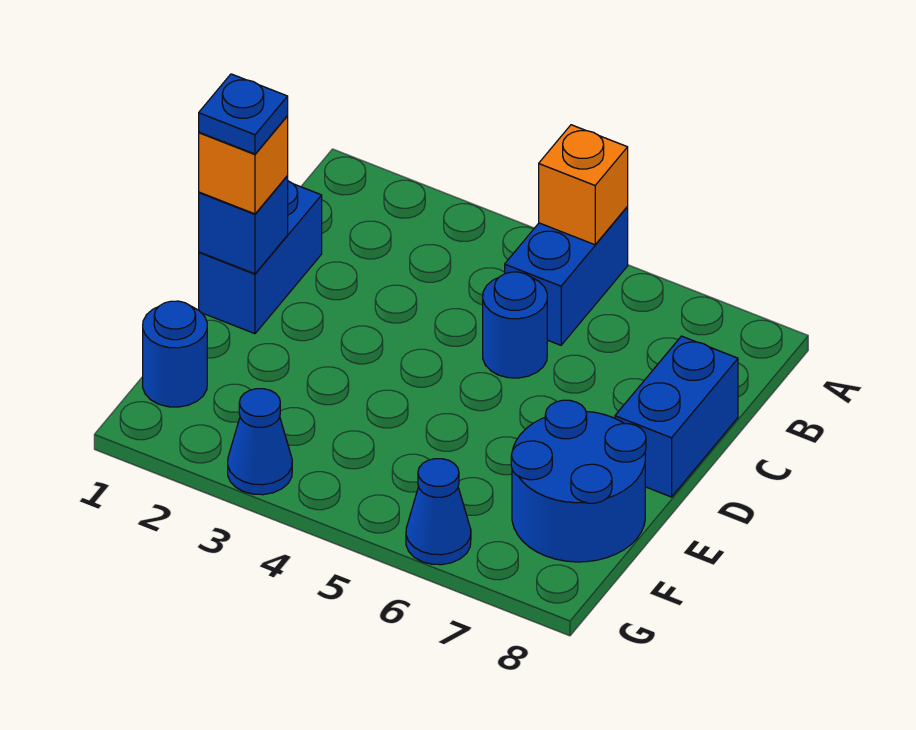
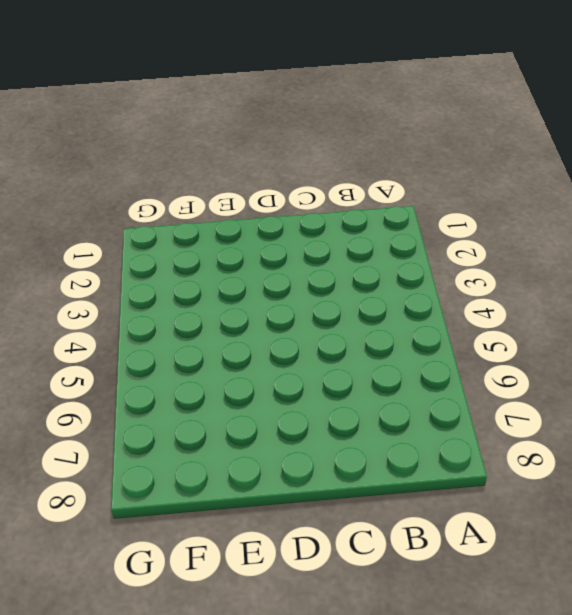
none -> blue 1x2 brick [505,207,628,345]
none -> blue 1x2 brick [199,181,322,334]
none -> blue 1x1 round brick [483,272,547,378]

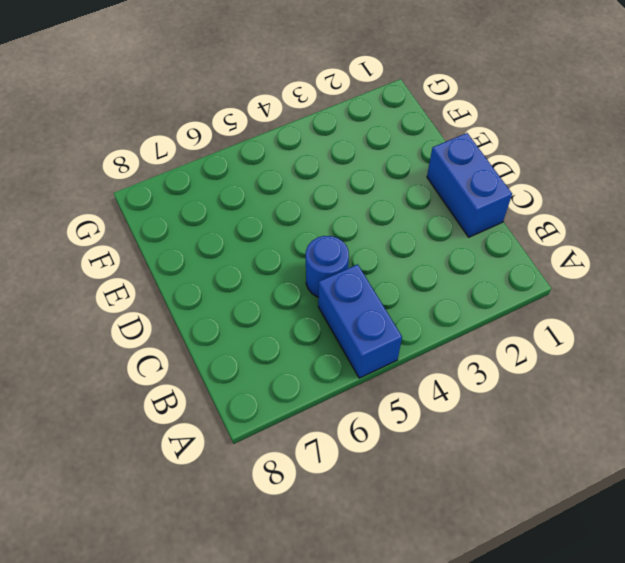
none -> blue 1x2 brick [615,336,738,497]
none -> blue 2x2 round brick [511,400,646,562]
none -> blue 1x1 round brick [143,301,207,407]

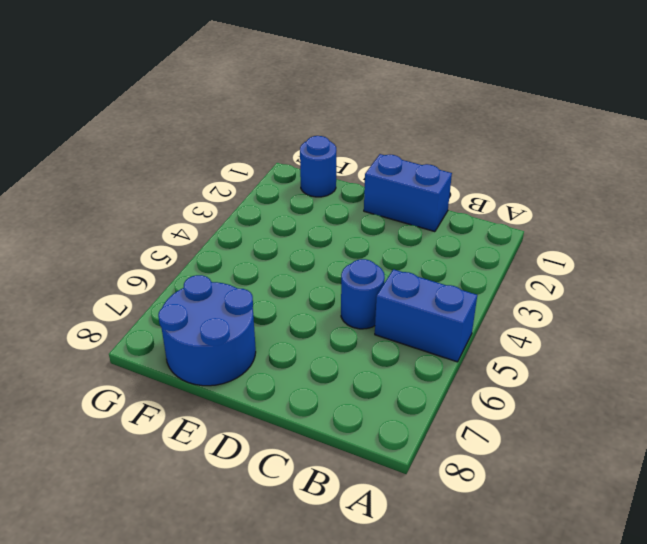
none -> blue 1x2 brick [615,336,738,497]
none -> blue 1x1 cone [228,389,292,495]
none -> blue 1x1 cone [406,459,471,565]

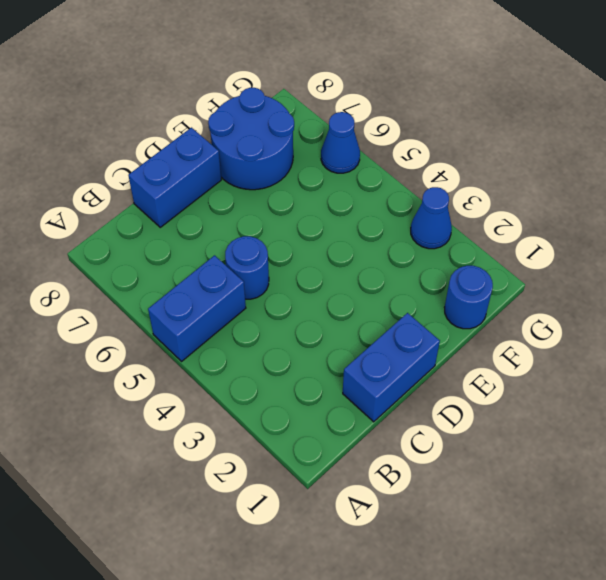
none -> orange 1x1 brick [539,125,628,245]
none -> blue 1x1 brick [199,176,288,274]
none -> orange 1x1 brick [199,116,288,214]

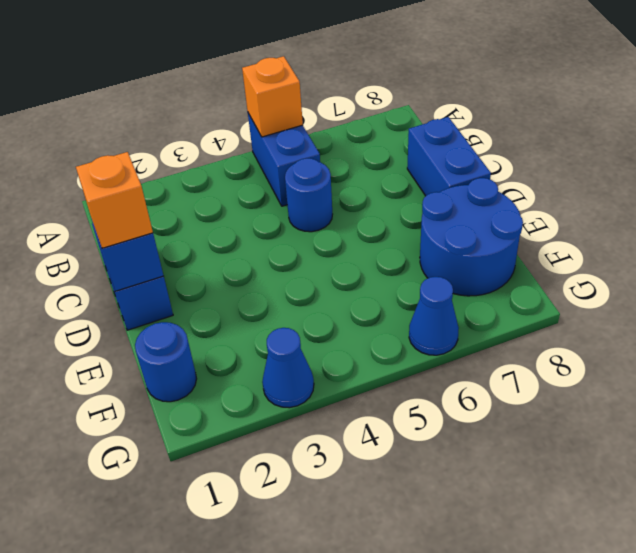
none -> blue 1x1 plate [199,74,288,154]

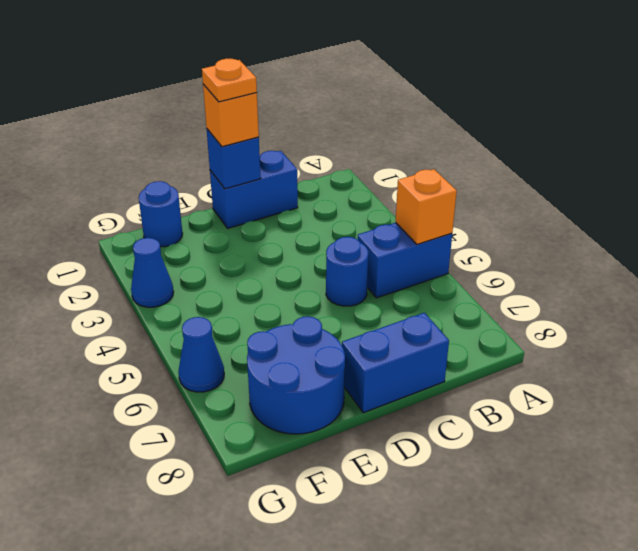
orange 1x1 plate [202,59,257,102] -> blue 1x1 plate [199,74,288,154]

